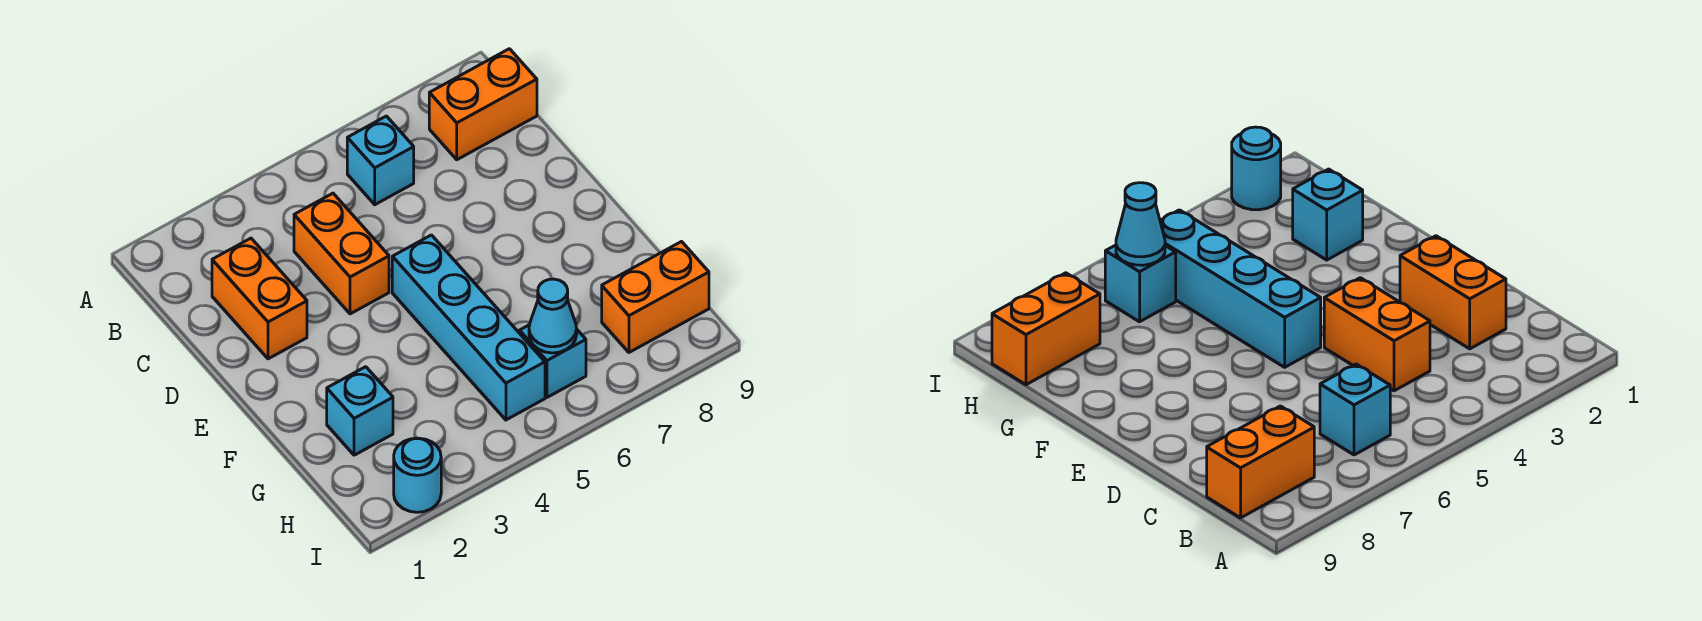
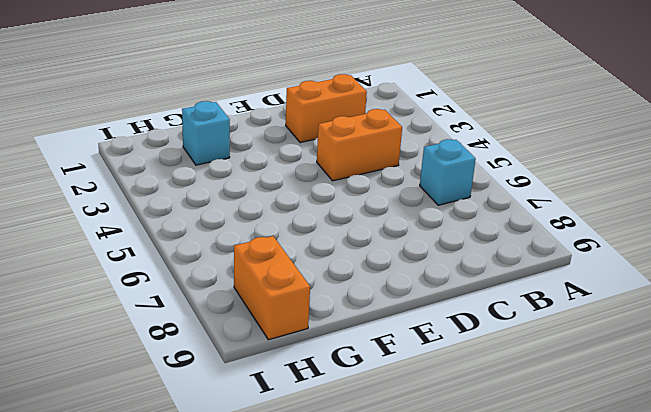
none -> orange 1x2 brick [429,49,537,160]
none -> cyan 1x4 brick [392,235,545,420]

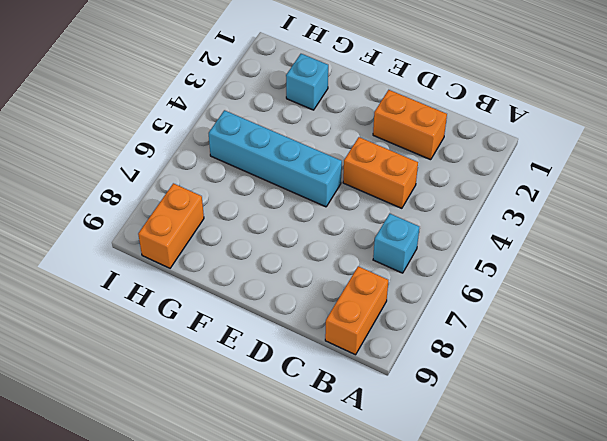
none -> cyan 1x1 brick [520,325,586,397]
none -> cyan 1x1 round brick [394,438,441,512]

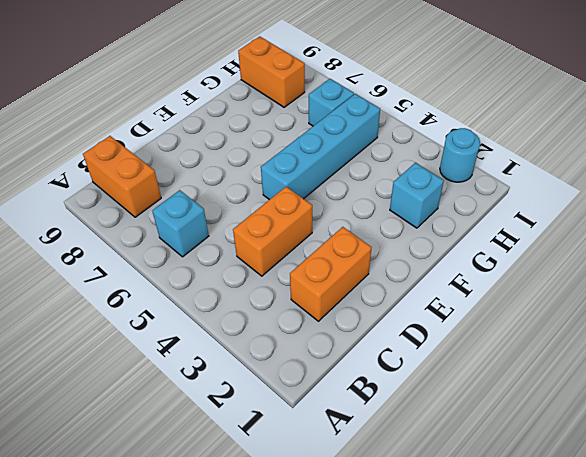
none -> cyan 1x1 cone [529,279,577,353]

